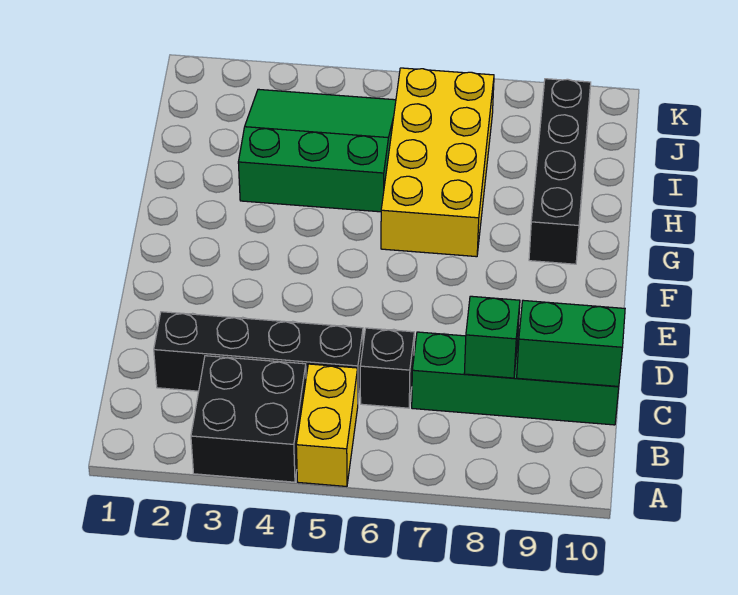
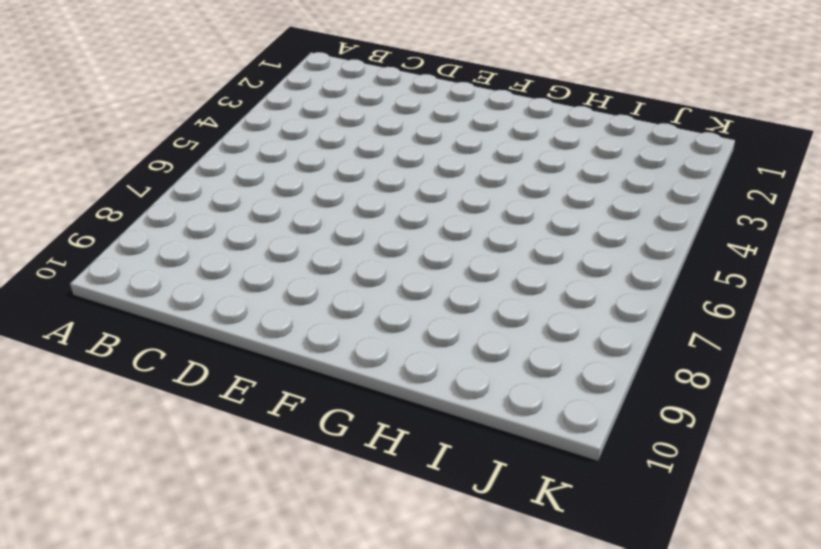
none -> black 2x2 brick [191,356,306,482]
none -> yellow 1x2 brick [296,364,358,486]

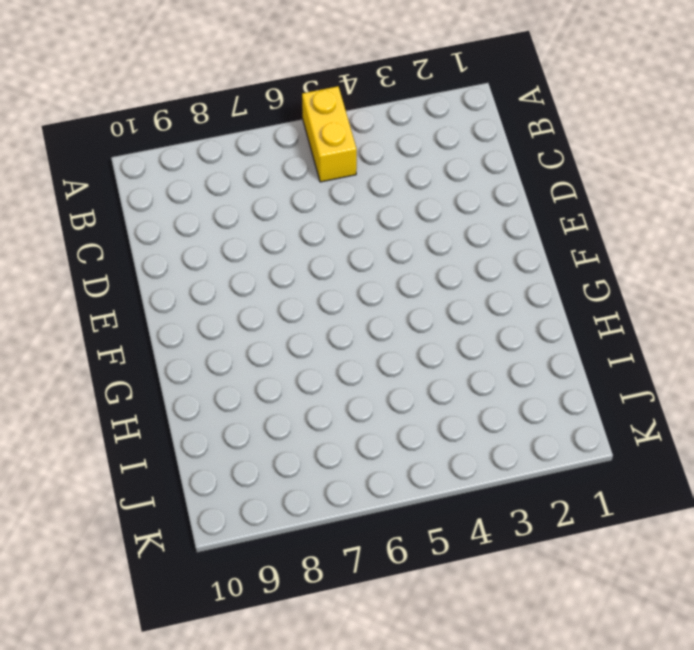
none -> black 2x2 brick [191,356,306,482]
none -> black 1x4 brick [154,312,363,401]

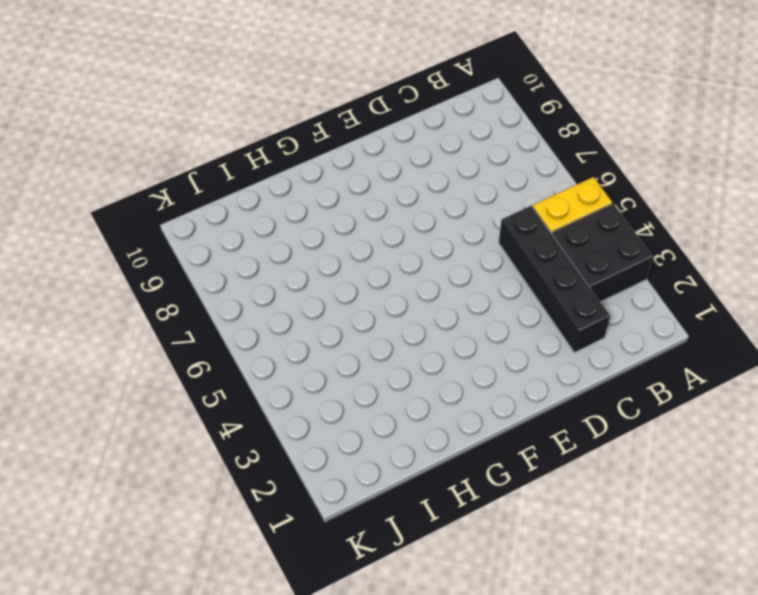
none -> black 1x1 brick [360,328,414,408]
none -> green 1x4 brick [412,332,619,425]

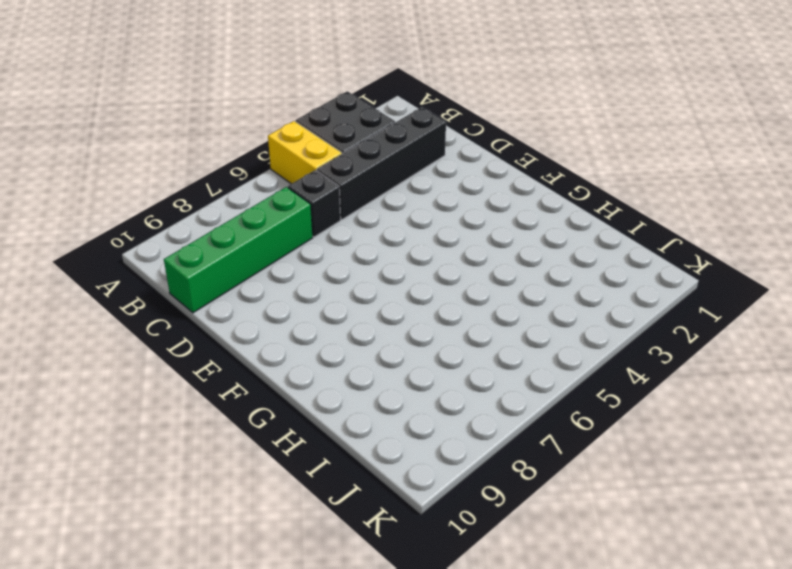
none -> yellow 2x4 brick [381,68,494,257]
none -> black 1x4 brick [529,79,591,264]

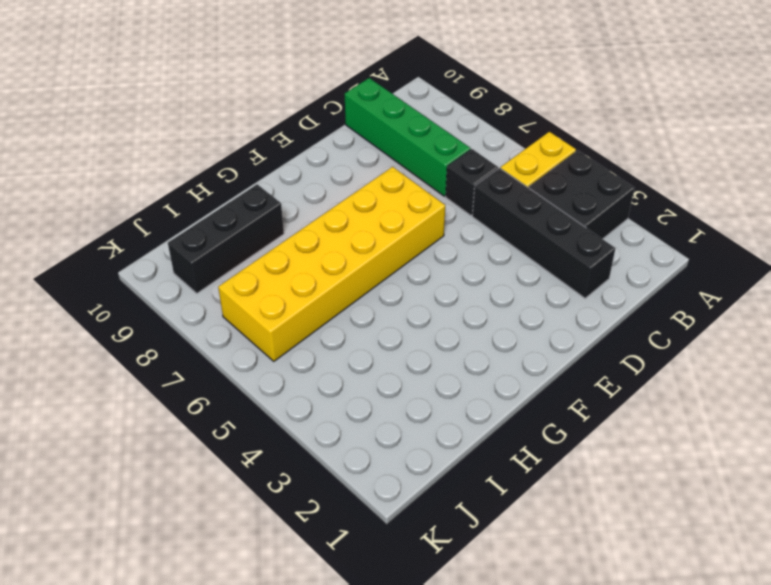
yellow 2x6 brick [218,167,445,361] -> yellow 2x4 brick [381,68,494,257]
black 1x3 brick [168,184,284,293] -> black 1x4 brick [529,79,591,264]
none -> green 3x3 slope [238,89,396,212]
none -> green 1x1 brick [464,296,520,378]

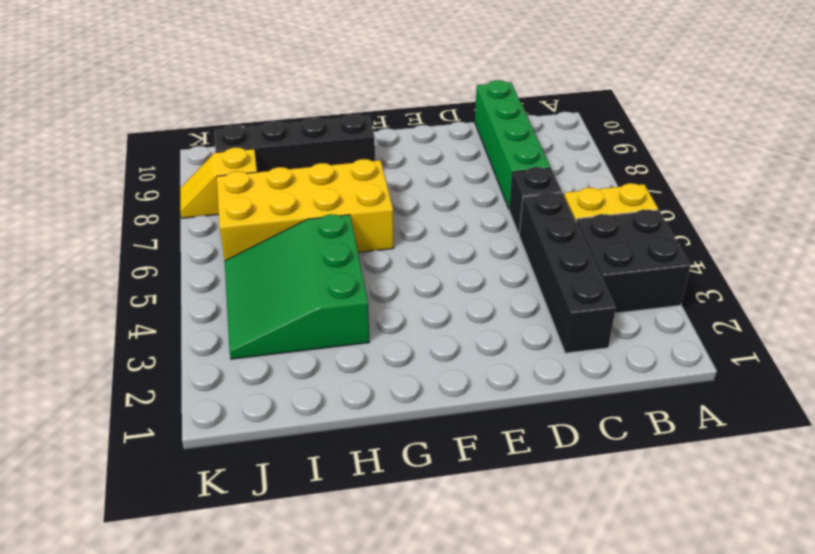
yellow 1x2 slope [180,147,257,218] -> none
none -> green 1x1 brick [464,296,520,378]
none -> green 1x2 brick [517,300,625,386]

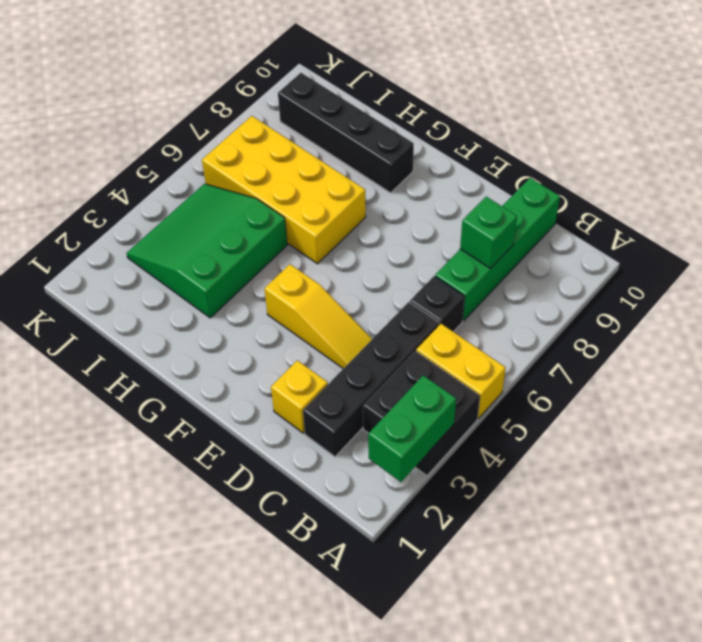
green 1x2 brick [368,376,456,482] -> green 1x2 brick moved to [517,300,625,386]
yellow 1x1 brick [271,360,328,433] -> none
yellow 1x3 slope [265,264,372,369] -> none

